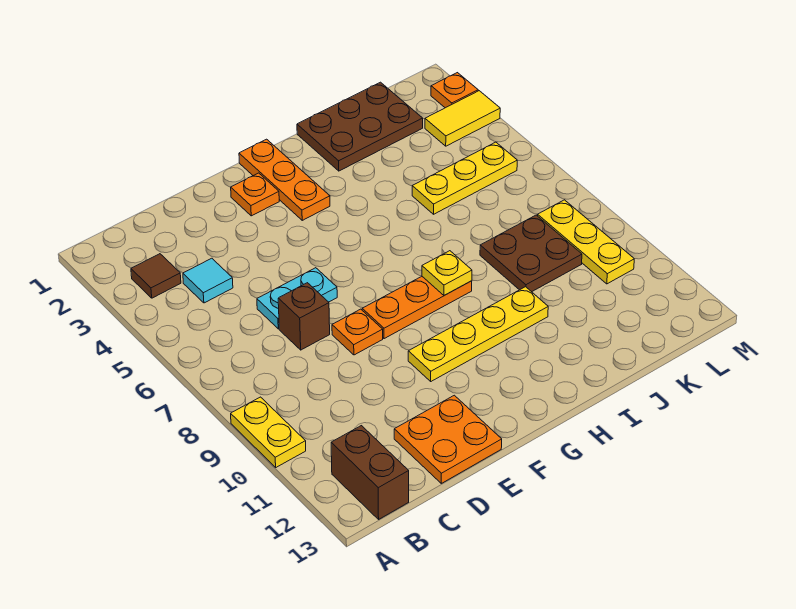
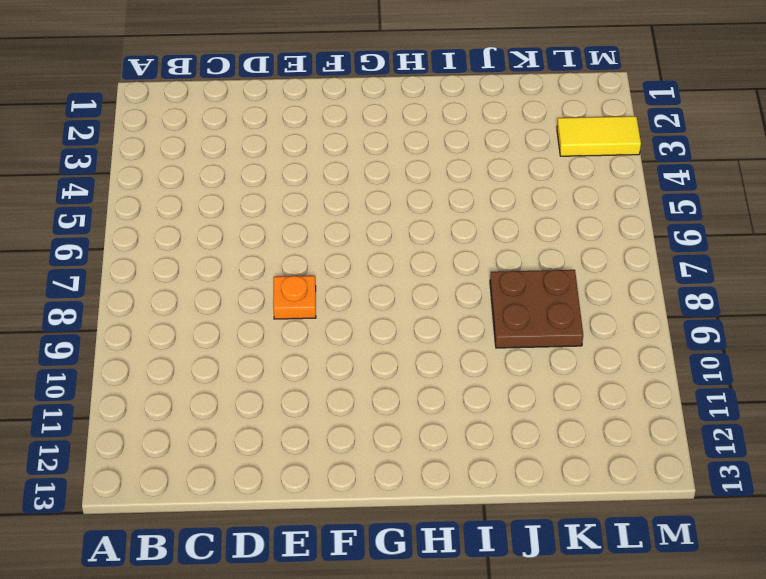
none -> yellow 1x2 plate [231,397,306,467]
none -> brown 1x1 tile [131,254,181,298]
none -> brown 1x2 brick [331,426,409,519]

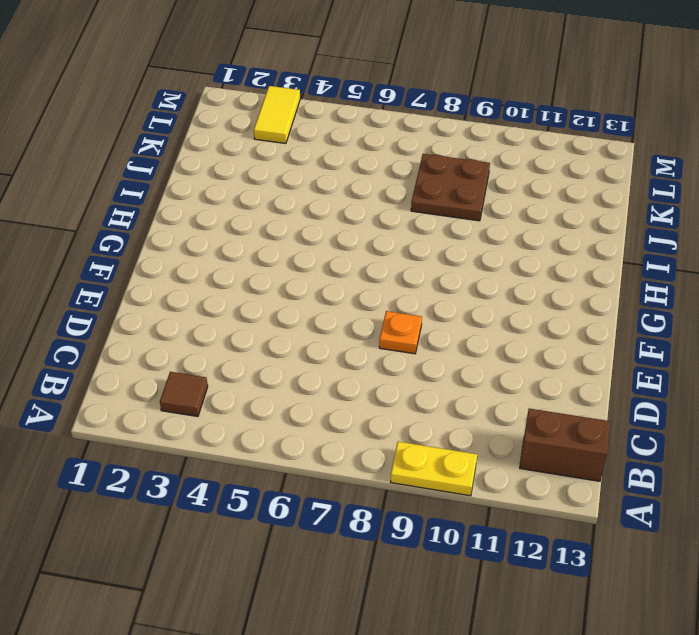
none -> cyan 1x1 tile [183,258,233,303]
none -> cyan 1x2 plate [257,268,337,329]
none -> brown 1x1 brick [278,283,330,350]

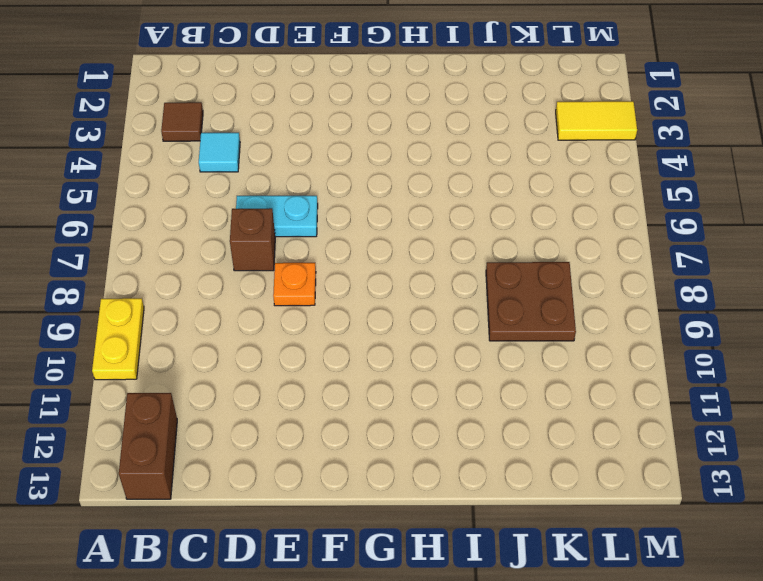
none -> orange 2x2 plate [394,395,502,483]
none -> orange 1x1 plate [231,173,279,216]
none -> orange 1x3 plate [362,277,472,339]

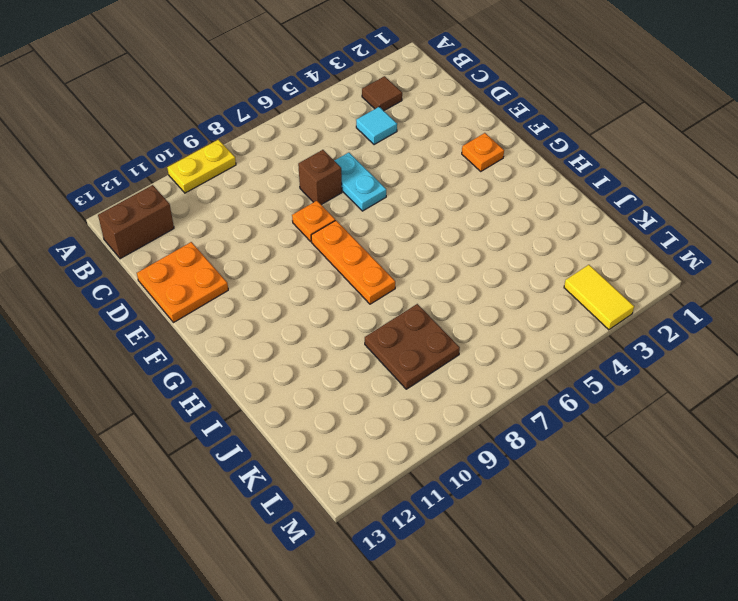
none -> yellow 1x4 plate [408,287,548,381]
none -> orange 1x3 plate [239,139,330,220]
none -> brown 2x3 plate [297,82,423,171]

